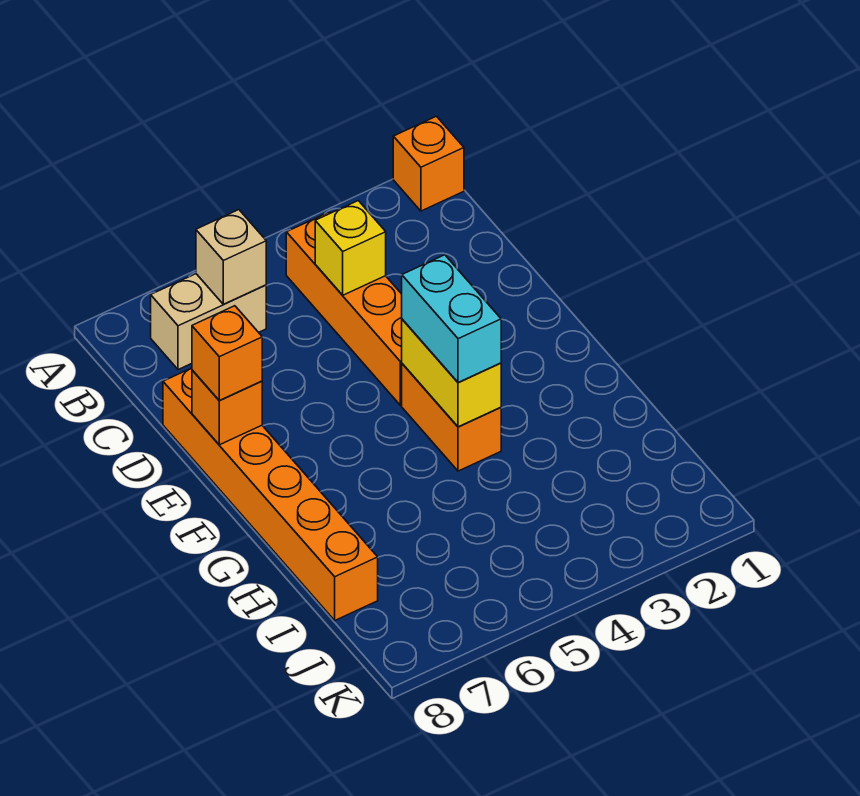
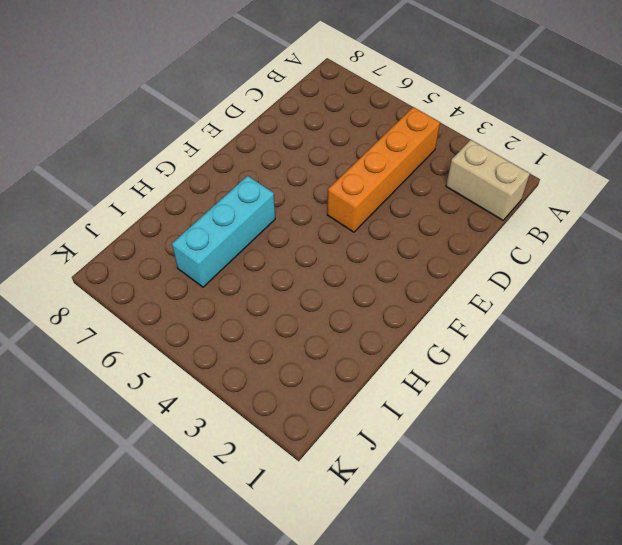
tan 1x2 brick [446,140,530,220] -> tan 1x2 brick moved to [151,274,266,370]
cyan 1x3 brick [172,176,275,287] -> none
none -> orange 1x1 brick [393,116,464,211]
none -> orange 1x6 brick [163,368,378,620]

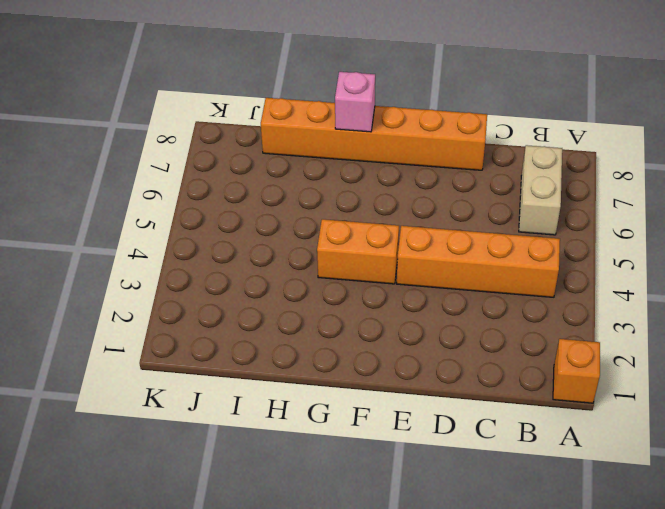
pink 1x1 brick [335,72,375,132] -> none
none -> tan 1x1 brick [196,210,266,304]
none -> yellow 1x1 brick [315,201,386,295]

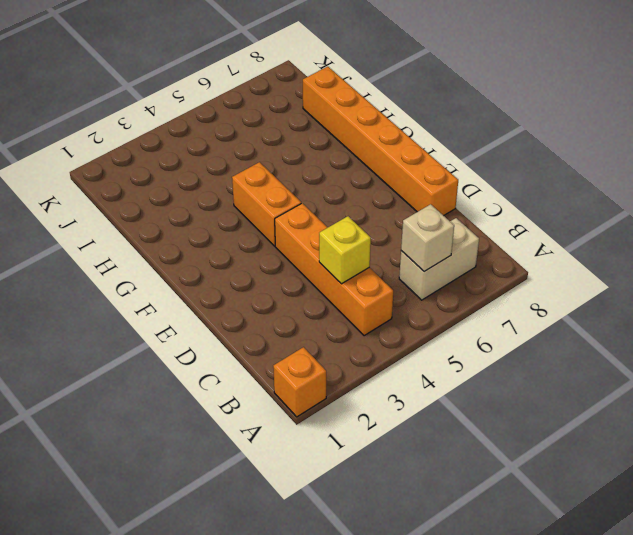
none -> orange 1x1 brick [192,370,262,445]
none -> yellow 1x2 brick [402,319,501,427]

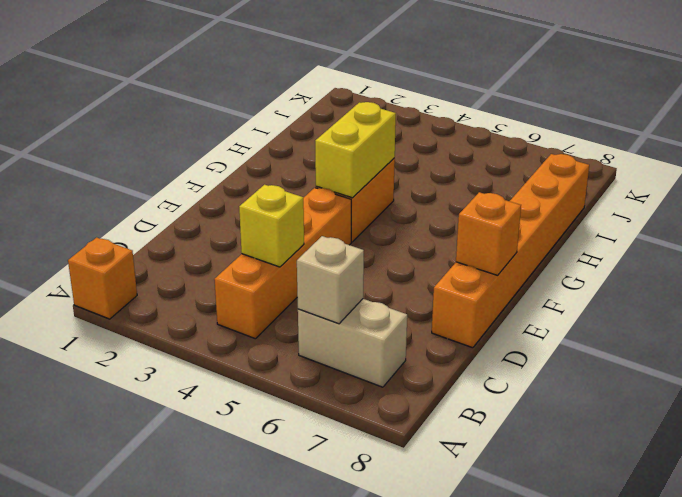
none -> orange 1x1 brick [192,306,262,400]
none -> cyan 1x2 brick [402,255,501,382]

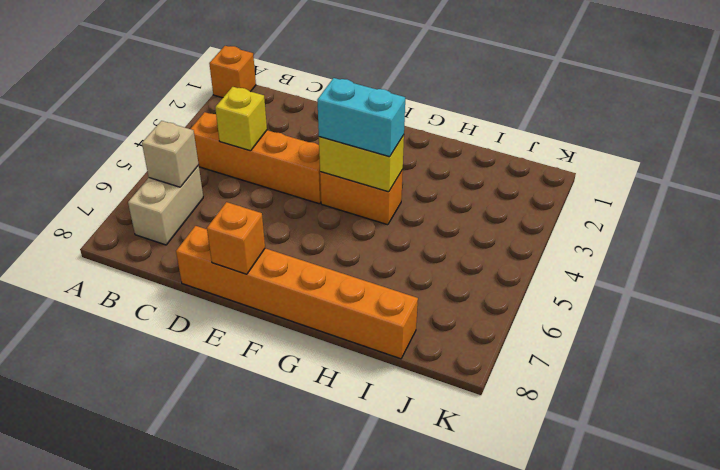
none -> orange 1x1 brick [192,306,262,400]

